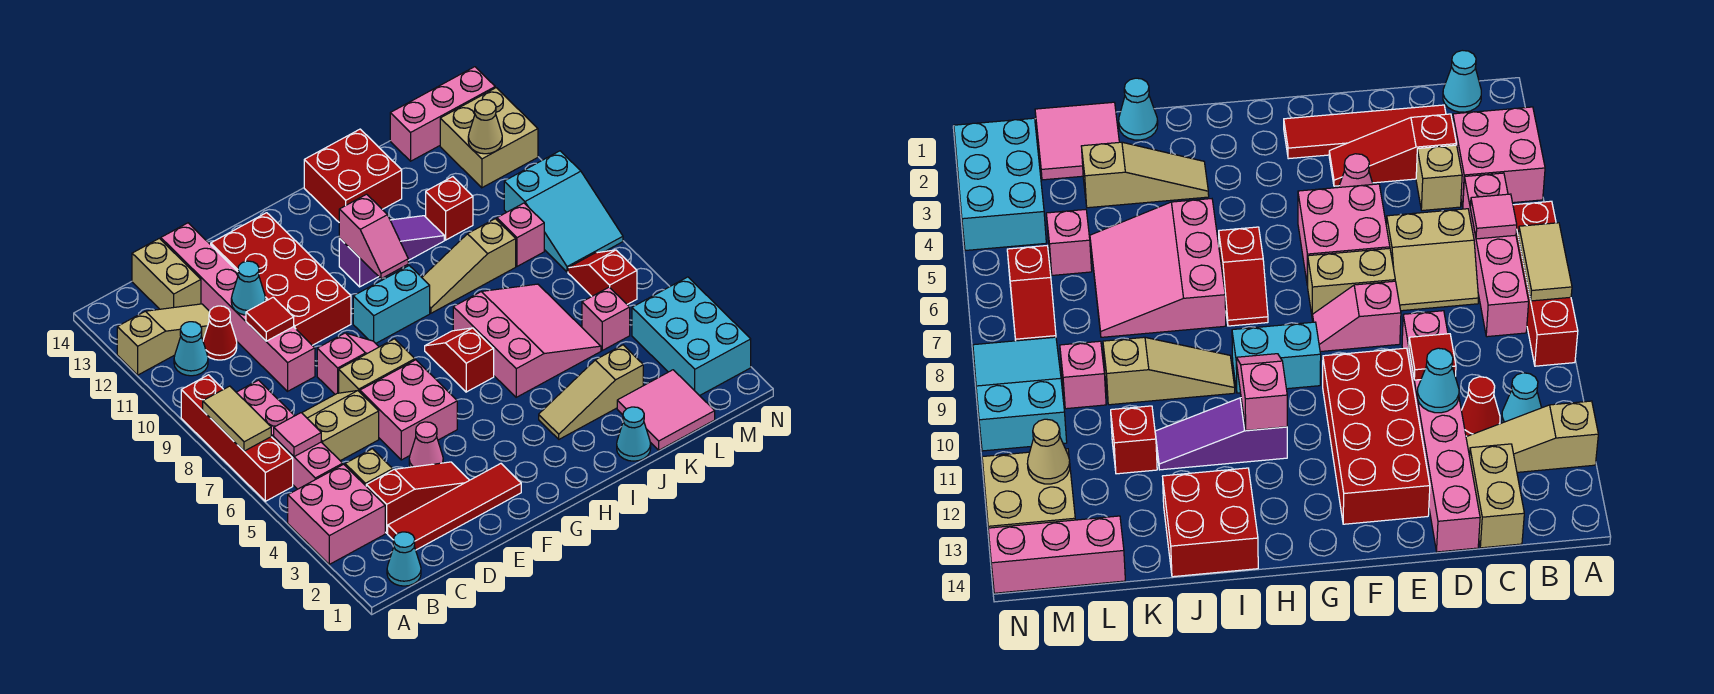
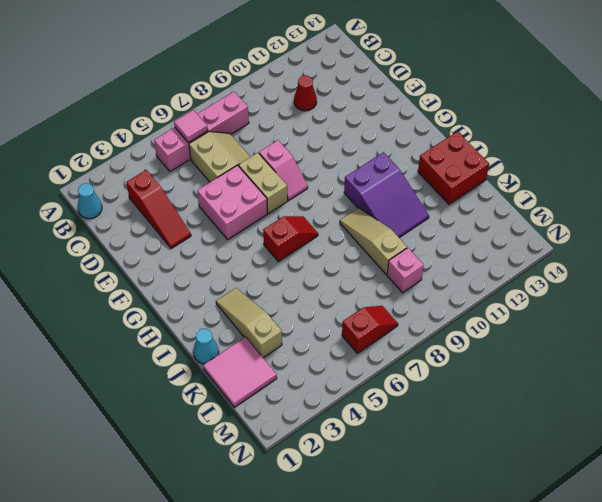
purple 2x3 slope [344,152,429,238] -> purple 1x3 slope [339,216,444,287]
none -> pink 2x2 brick [288,464,385,564]
none -> red 1x4 brick [181,375,293,501]
none -> tan 1x3 slope [117,304,210,375]
none -> cyan 1x1 cone [174,322,208,376]

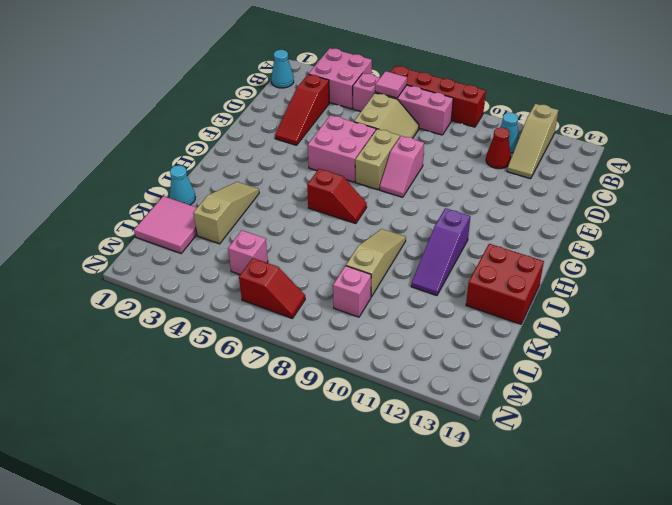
none -> red 1x4 tile [388,464,521,550]
none -> tan 1x1 brick [345,449,393,486]
none -> tan 1x2 brick [132,238,201,309]
none -> pink 1x6 brick [161,223,315,391]

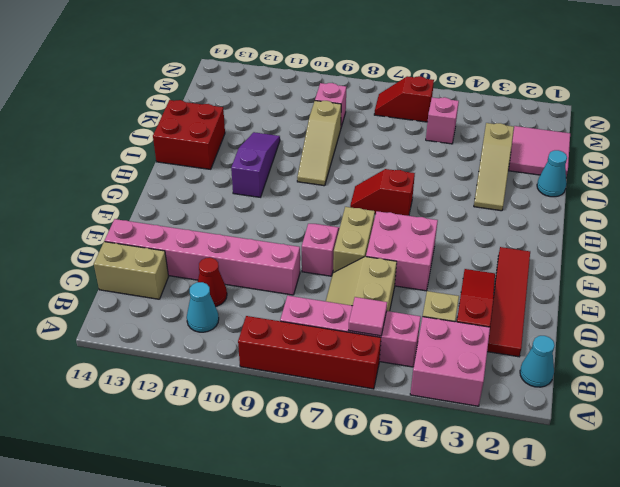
none -> tan 1x3 slope [117,304,210,375]
none -> pink 1x1 cone [409,422,443,467]
none -> red 2x4 brick [211,213,351,345]
none -> cyan 1x2 brick [353,266,430,343]

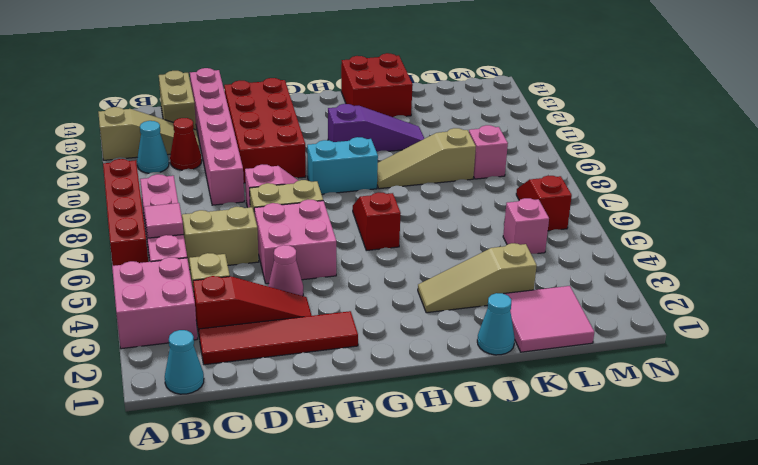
none -> pink 3x3 slope [453,284,601,397]
none -> red 1x1 brick [426,177,473,240]
none -> pink 1x3 brick [390,67,495,161]
none -> cyan 2x3 brick [632,277,751,396]

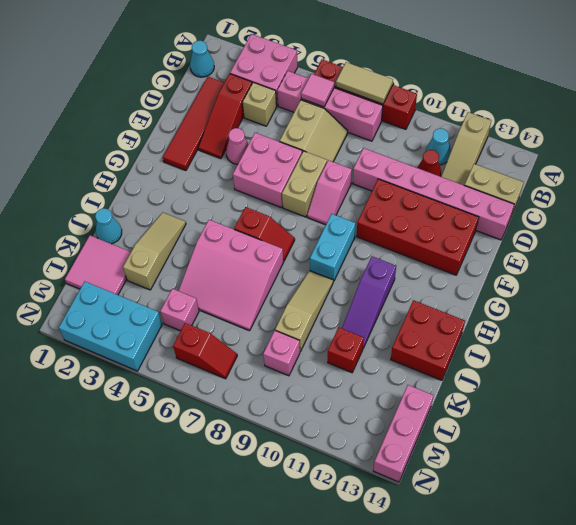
none -> cyan 2x3 slope [504,151,623,272]
none -> tan 2x2 brick [440,88,538,188]
none -> red 1x1 tile [246,297,294,341]
none -> cyan 1x1 cone [231,261,266,315]

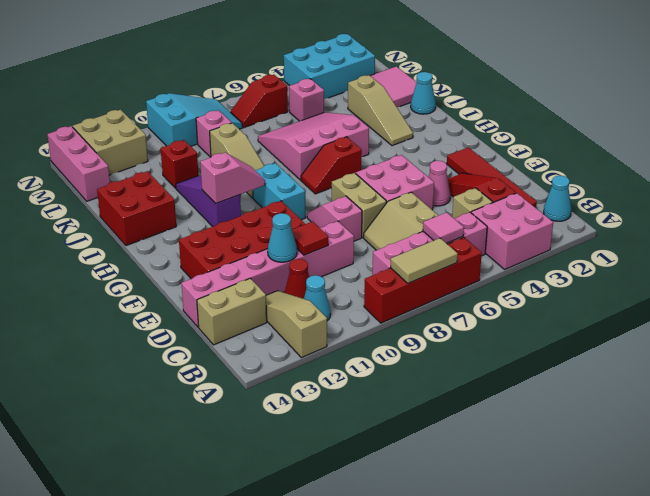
none -> tan 1x1 cone [468,100,502,154]

